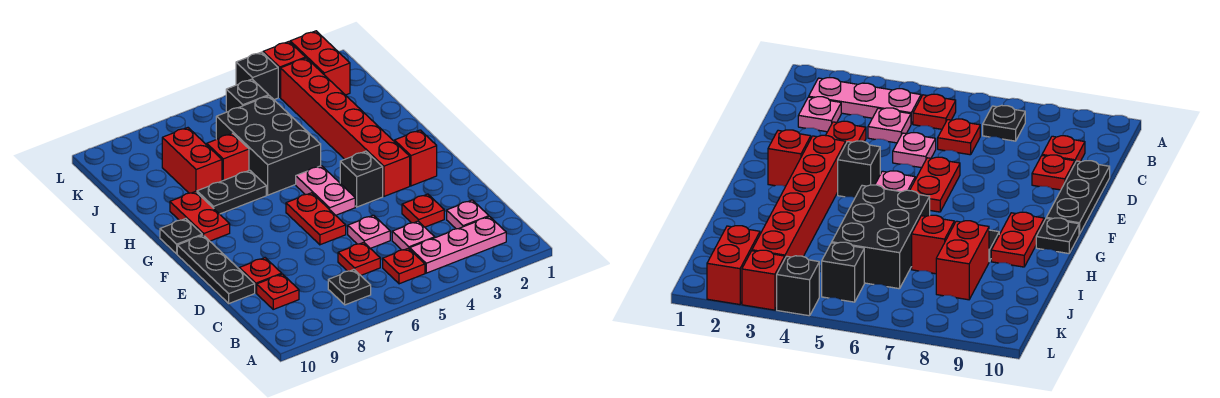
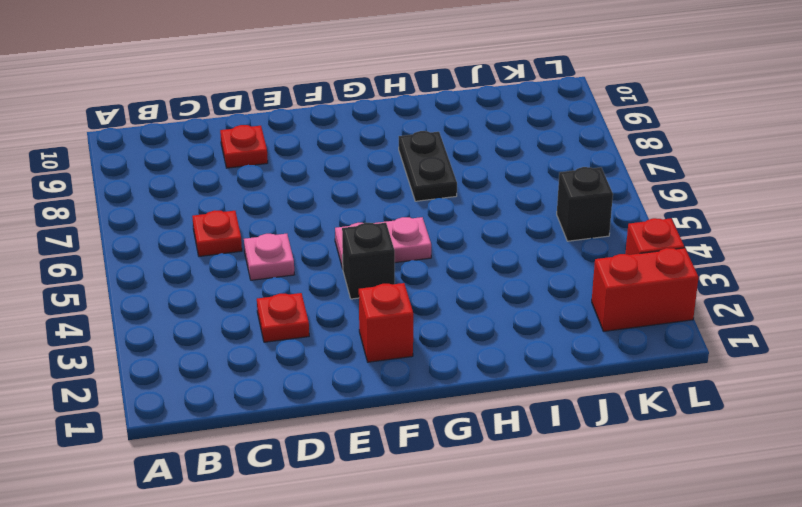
none -> pink 1x3 plate [410,217,506,273]
none -> red 1x1 plate [383,248,425,284]
none -> black 1x1 plate [328,270,371,305]

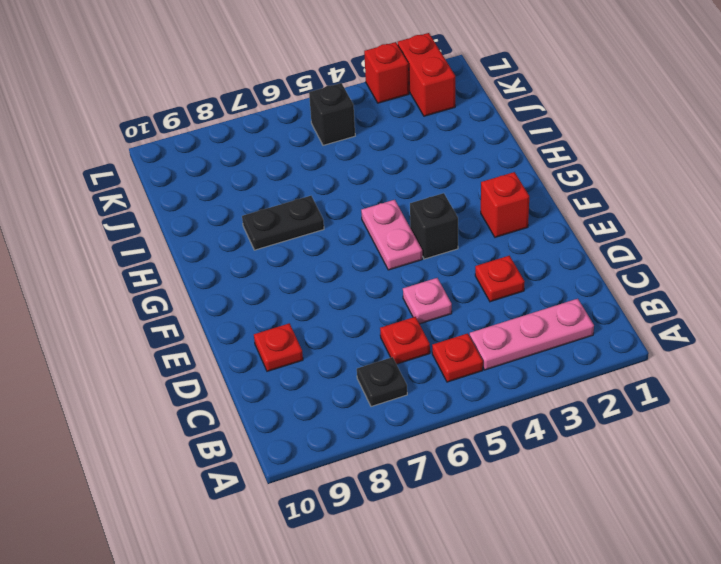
none -> pink 1x1 plate [447,200,489,229]
none -> pink 1x1 plate [392,221,435,250]
none -> red 1x1 plate [257,274,299,309]

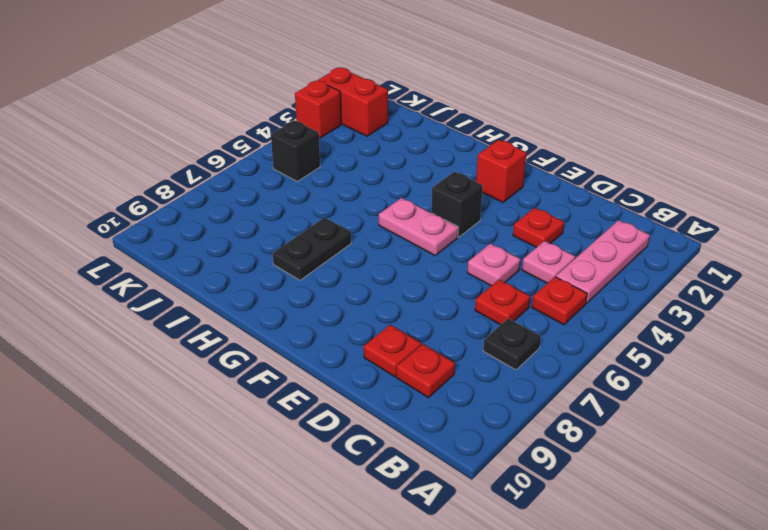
none -> pink 1x1 plate [447,200,489,229]
none -> black 1x3 plate [177,235,255,303]
none -> red 1x2 plate [286,193,346,245]

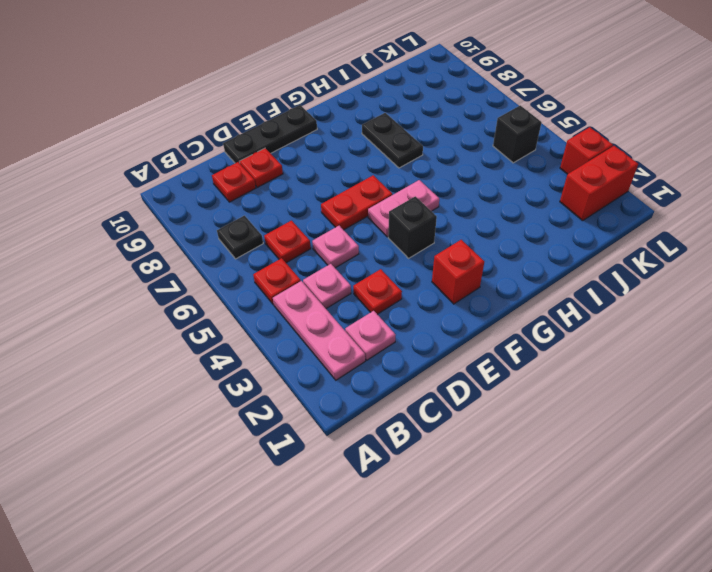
none -> red 1x6 brick [281,58,410,196]
none -> red 1x2 plate [170,192,230,241]
none -> black 1x1 plate [160,219,202,254]

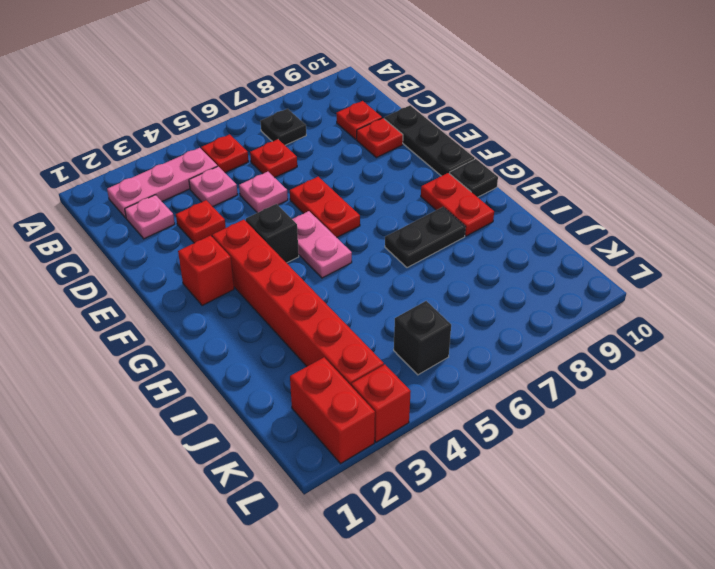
none -> black 2x3 brick [216,96,321,195]
none -> red 1x1 brick [207,133,249,181]
none -> red 1x2 brick [162,128,222,193]

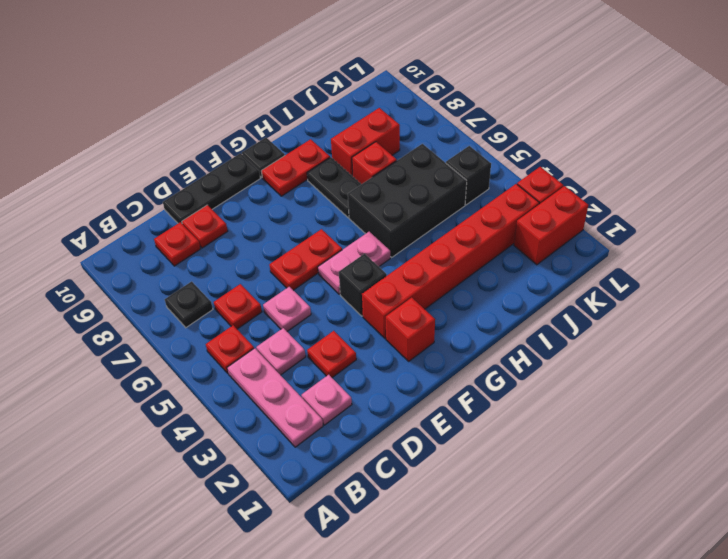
none -> black 1x1 brick [236,52,278,100]

